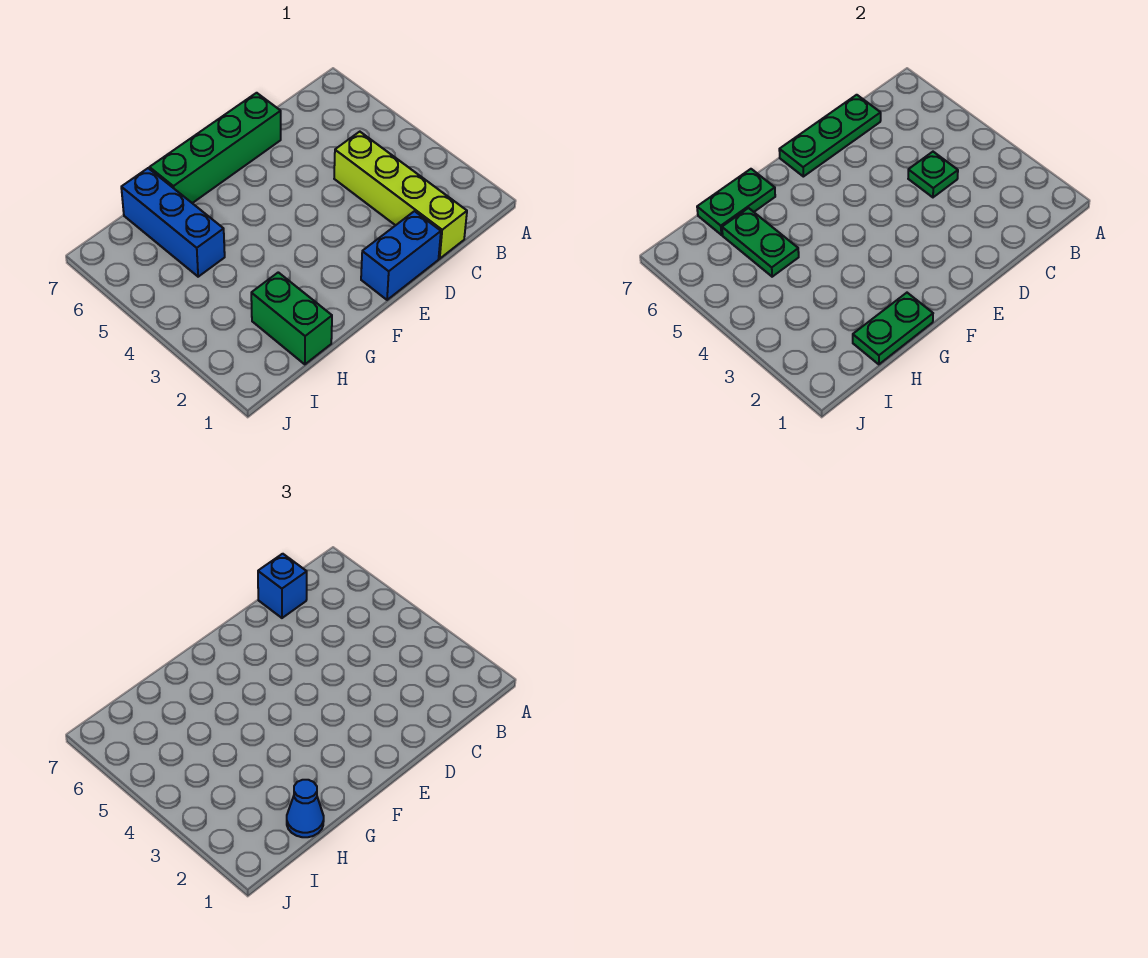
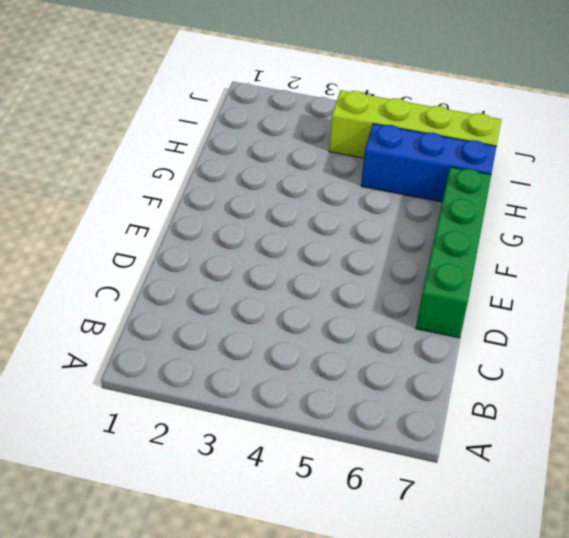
lime 1x4 brick [329,90,501,158] -> lime 1x4 brick moved to [334,132,467,259]
none -> blue 1x2 brick [361,211,441,300]
none -> green 1x2 brick [251,272,332,364]
none -> green 1x1 plate [908,152,958,197]

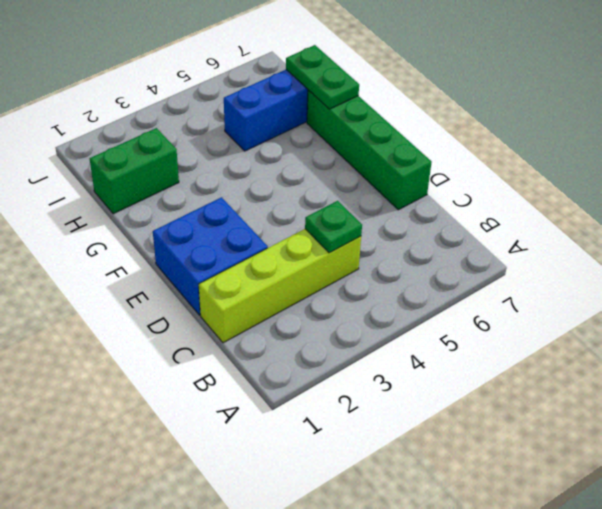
blue 2x2 brick [153,197,268,315] -> blue 1x2 brick [361,211,441,300]
none -> green 1x3 plate [779,95,881,177]
none -> green 1x2 plate [853,293,933,364]
none -> green 1x2 plate [722,208,799,277]

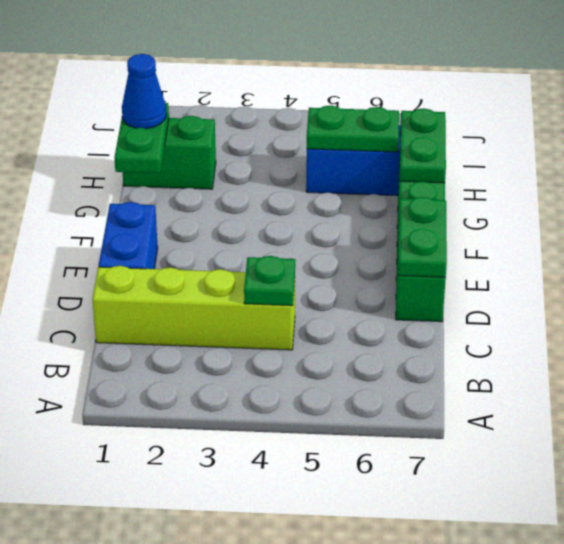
green 1x2 plate [398,197,447,277] -> green 1x3 plate [779,95,881,177]
none -> blue 1x1 brick [258,554,307,618]

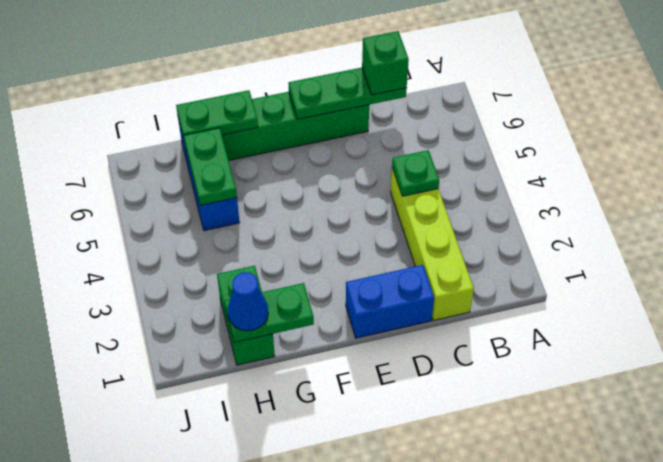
green 1x1 brick [362,31,409,95] -> blue 1x1 brick [258,554,307,618]

